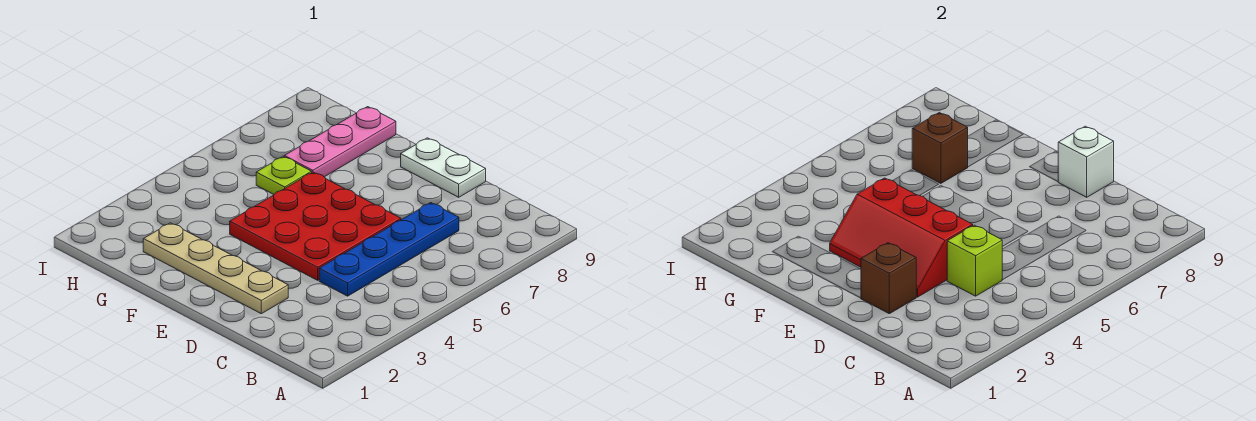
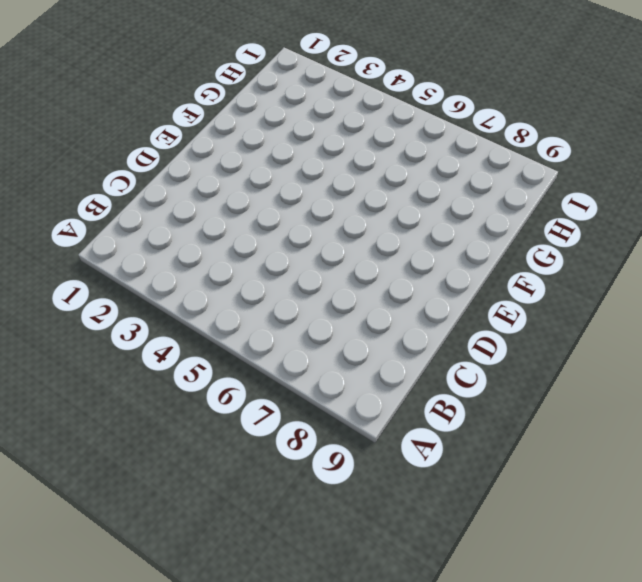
none -> blue 1x4 plate [319,203,459,296]
none -> tan 1x4 plate [143,223,288,314]

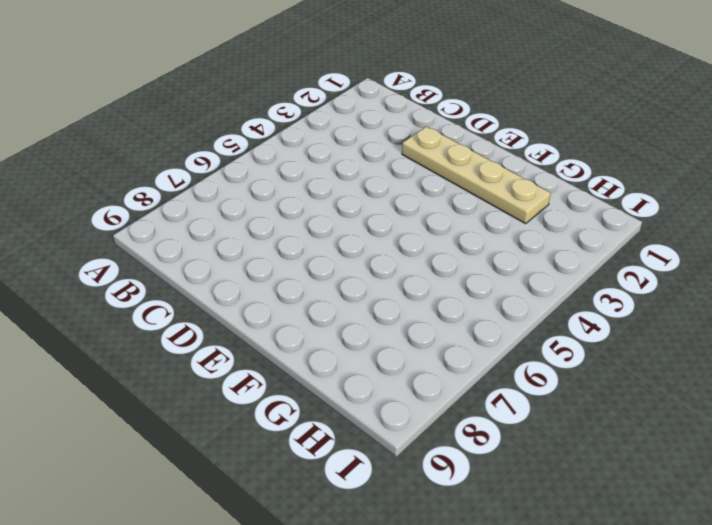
none -> blue 1x4 plate [319,203,459,296]
none -> red 3x3 plate [230,172,401,280]

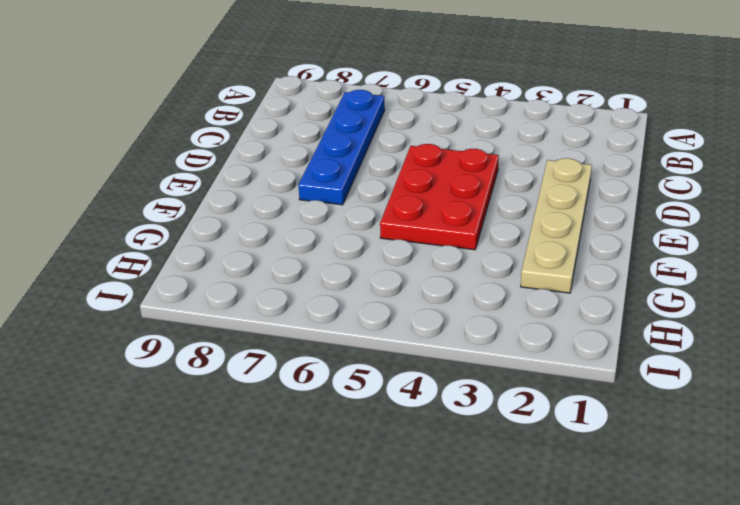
blue 1x4 plate [298,90,385,205] -> blue 1x4 plate turned to [319,203,459,296]
red 2x3 plate [380,144,499,250] -> red 3x3 plate [230,172,401,280]
none -> white 1x2 plate [401,138,486,197]
none -> lime 1x1 plate [256,156,312,194]

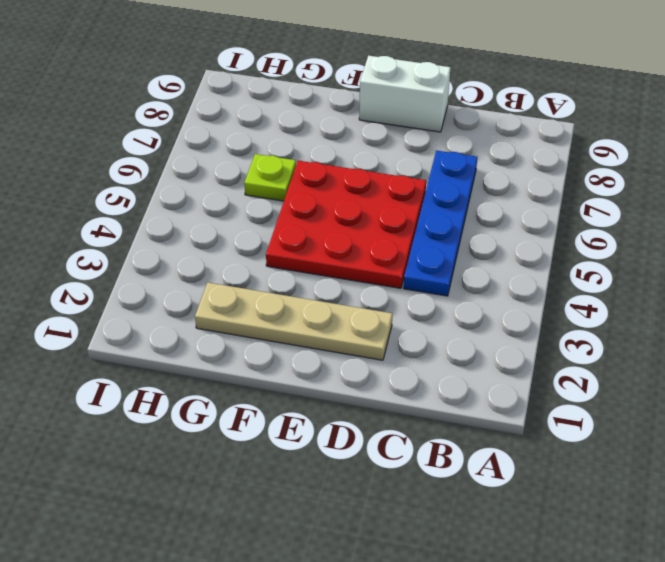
white 1x2 brick [359,56,450,132] -> white 1x2 plate [401,138,486,197]
none -> pink 1x3 plate [284,107,396,177]
none -> lime 1x1 brick [947,225,1002,296]

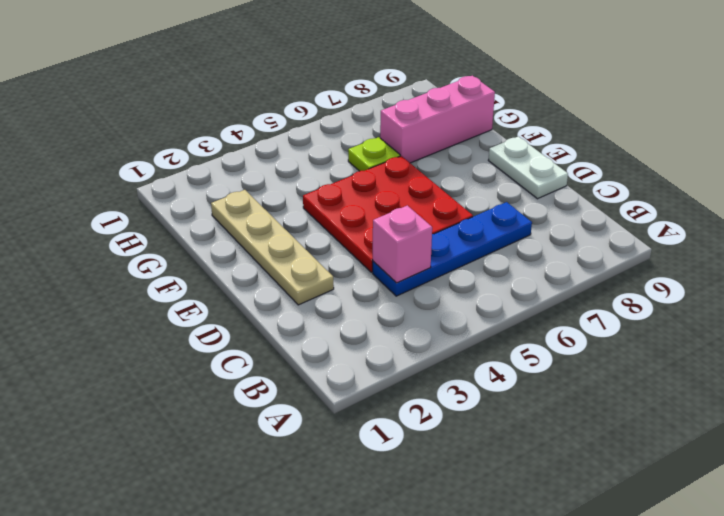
pink 1x1 brick [373,205,432,283] -> lime 1x1 brick [947,225,1002,296]
pink 1x3 brick [380,76,495,163] -> pink 1x3 plate [284,107,396,177]
none -> brown 1x1 brick [861,243,916,314]
none -> red 2x3 slope [830,178,973,297]

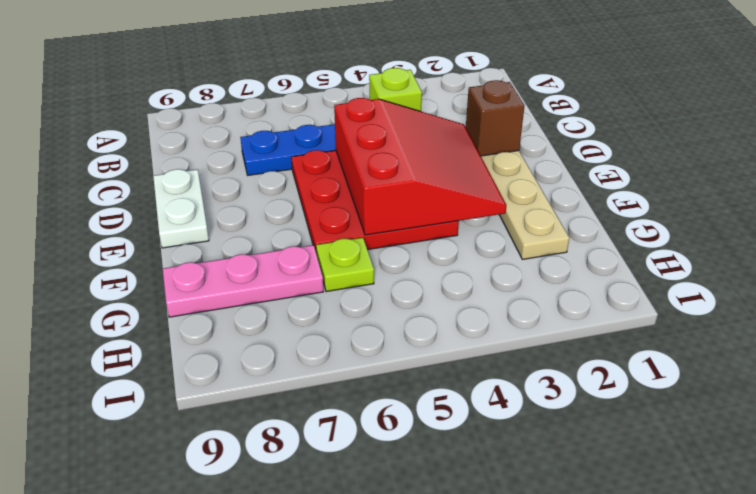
red 3x3 slope [334,98,506,235] -> red 2x3 slope [830,178,973,297]
none -> white 1x1 brick [1058,126,1114,197]
none -> brown 1x1 brick [912,112,968,183]

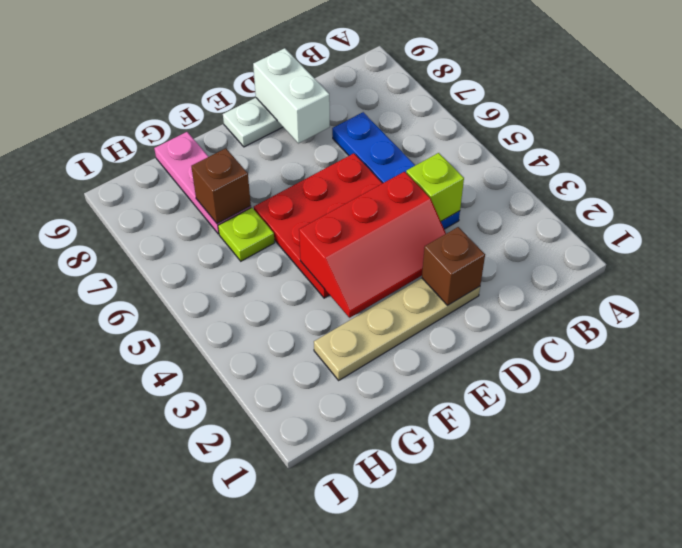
white 1x2 brick [253,48,330,143] -> white 1x1 brick [1058,126,1114,197]

